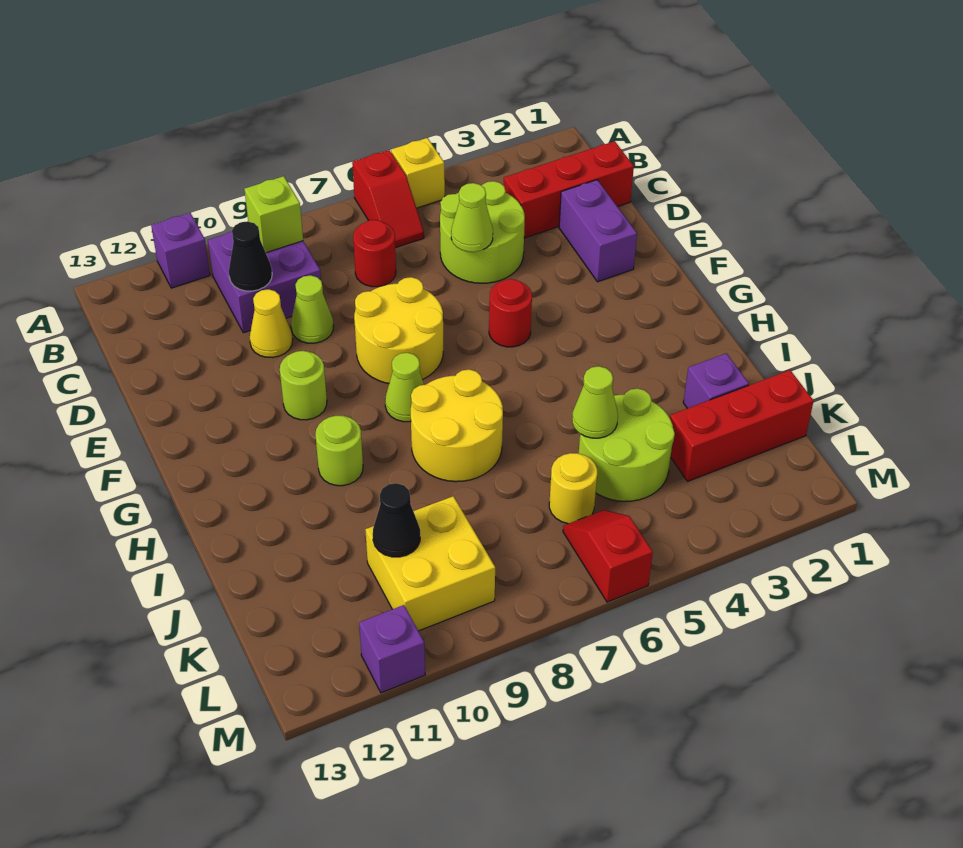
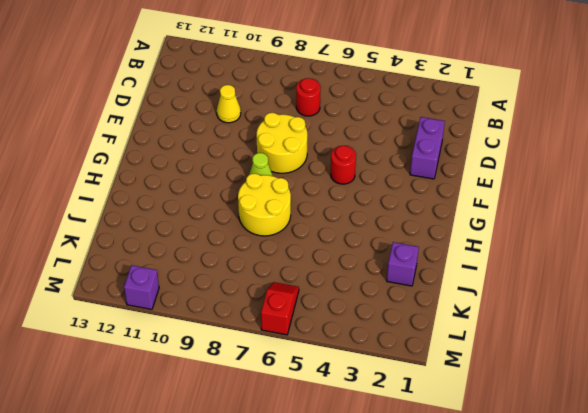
none -> yellow 1x1 brick [391,138,445,208]
none -> red 1x2 slope [352,150,424,248]
none -> purple 1x1 brick [151,213,210,288]

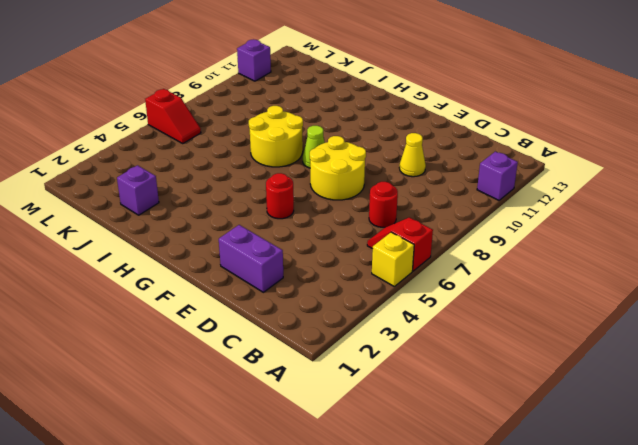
none -> purple 2x2 brick [208,232,321,333]
none -> red 1x3 brick [504,141,634,238]
none -> lime 2x2 round brick [440,181,525,283]

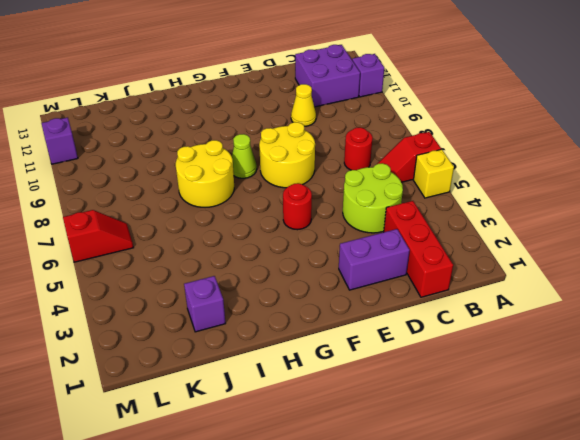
purple 2x2 brick [295,45,360,107] -> purple 2x2 brick moved to [208,232,321,333]
none -> lime 1x1 cone [291,275,334,343]
none -> lime 1x1 round brick [280,351,327,420]
none -> lime 1x1 round brick [315,416,363,486]

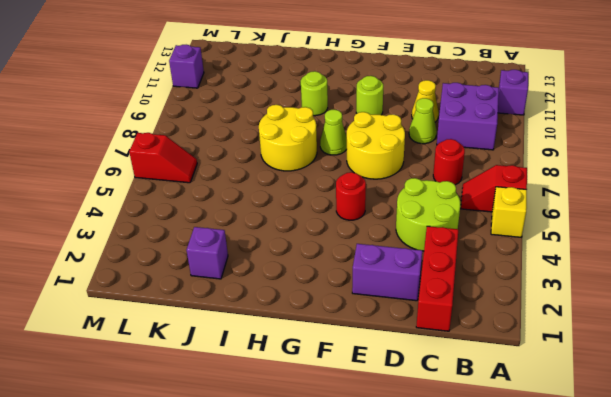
none -> lime 2x2 round brick [579,388,675,501]
none -> red 1x3 brick [670,370,814,481]
none -> yellow 1x1 round brick [549,453,597,524]

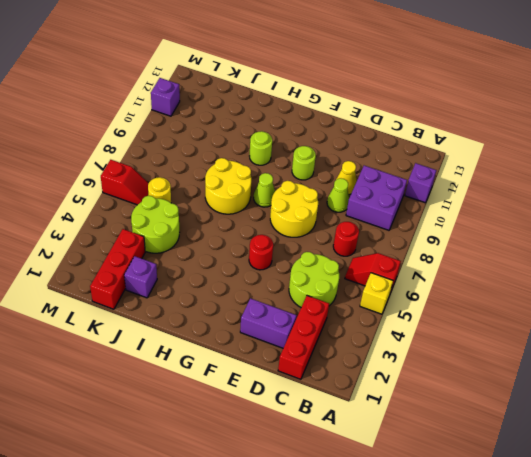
none -> yellow 2x2 brick [365,496,495,631]
none -> lime 1x1 brick [244,176,303,253]
none -> black 1x1 cone [229,221,272,291]

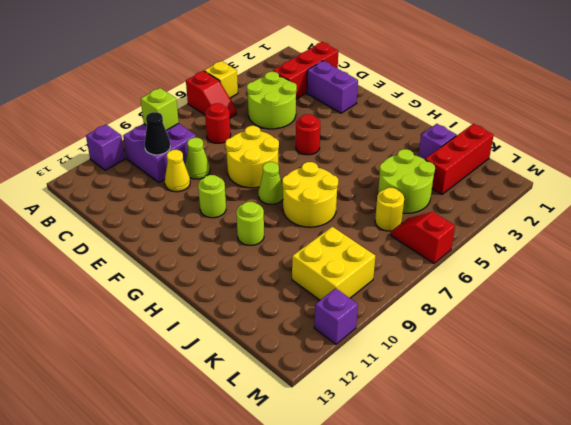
none -> lime 1x1 cone [451,183,493,252]
none -> lime 1x1 cone [572,366,618,438]
none -> black 1x1 cone [373,483,420,557]

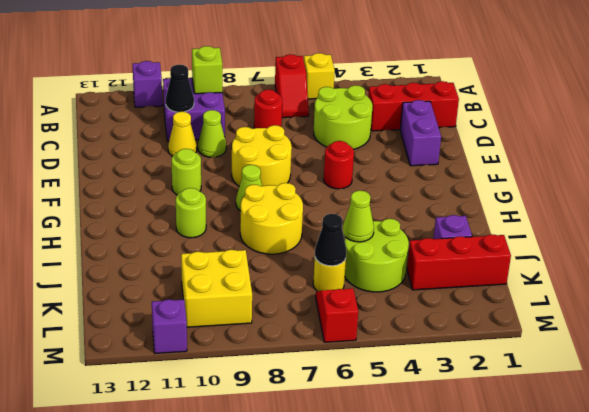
black 1x1 cone [315,214,346,266] -> black 1x1 cone moved to [373,483,420,557]
none -> lime 1x1 cone [451,183,493,252]

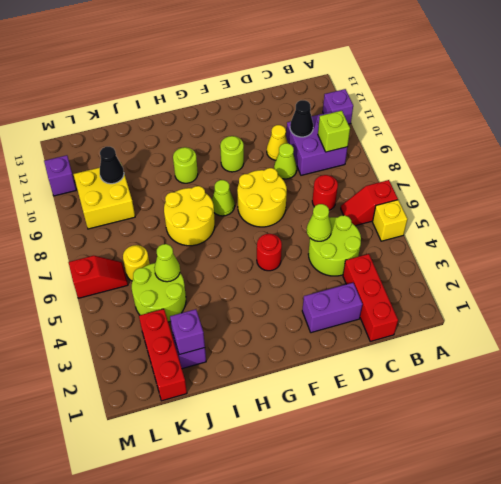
purple 1x1 brick [170,309,205,355] -> none

